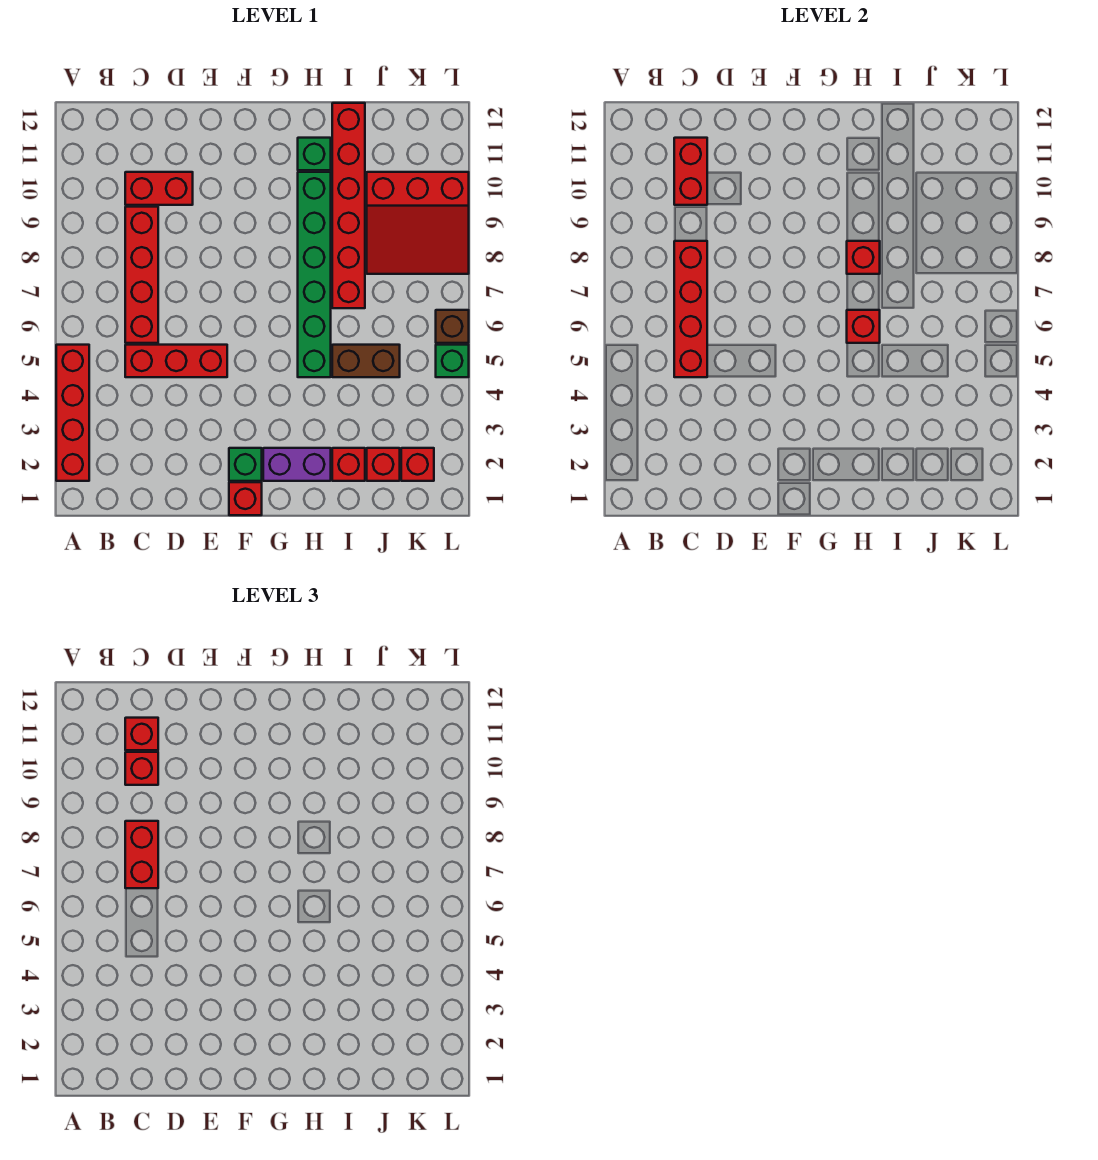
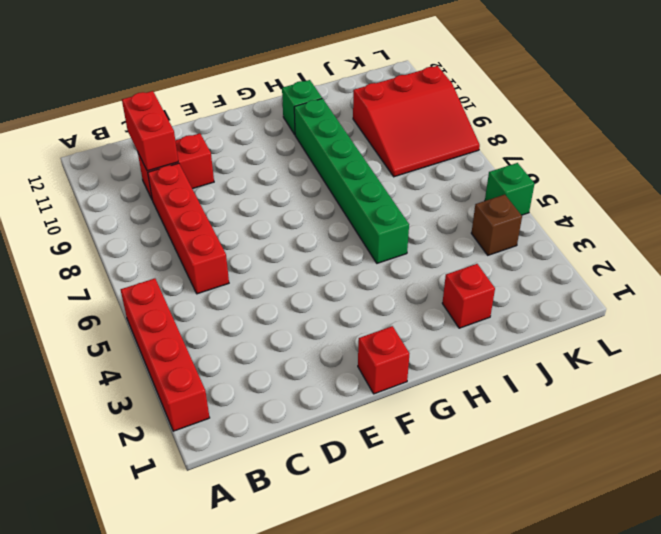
brown 1x1 brick [471,195,522,255] -> brown 1x1 brick moved to [436,310,469,343]
none -> red 1x3 brick [125,345,227,377]
none -> green 1x1 brick [229,448,262,481]
none -> purple 1x2 brick [263,448,331,481]

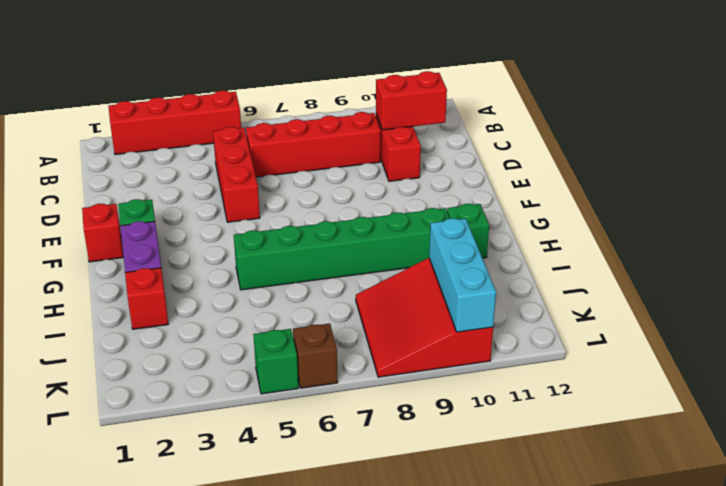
cyan 1x3 brick [429,218,496,332] -> none
none -> brown 1x2 brick [332,345,400,377]
none -> red 1x6 brick [332,103,365,308]
none -> red 1x1 brick [367,448,400,481]

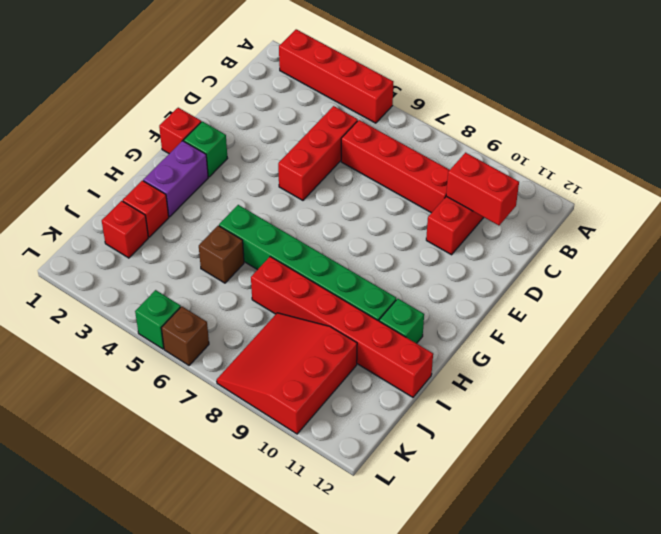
brown 1x1 brick [199,226,244,283] -> brown 1x2 brick [332,345,400,377]
none -> red 1x1 brick [401,448,434,481]
none -> red 1x4 brick [674,241,707,377]
none -> red 1x1 brick [847,310,880,343]

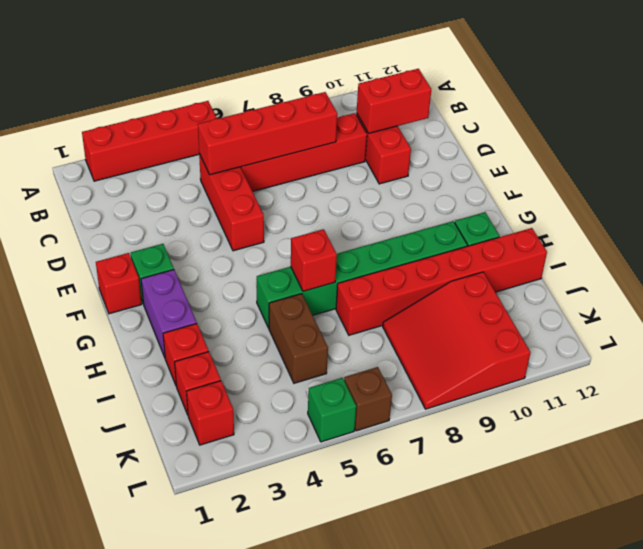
none -> red 1x1 brick [847,241,880,274]
none -> red 1x2 brick [125,821,158,888]
none -> red 1x1 brick [125,752,158,785]

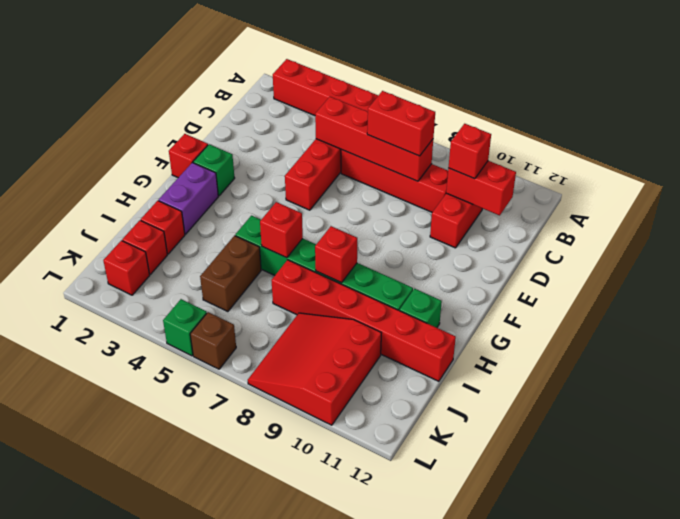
none -> red 1x1 brick [125,718,158,750]

